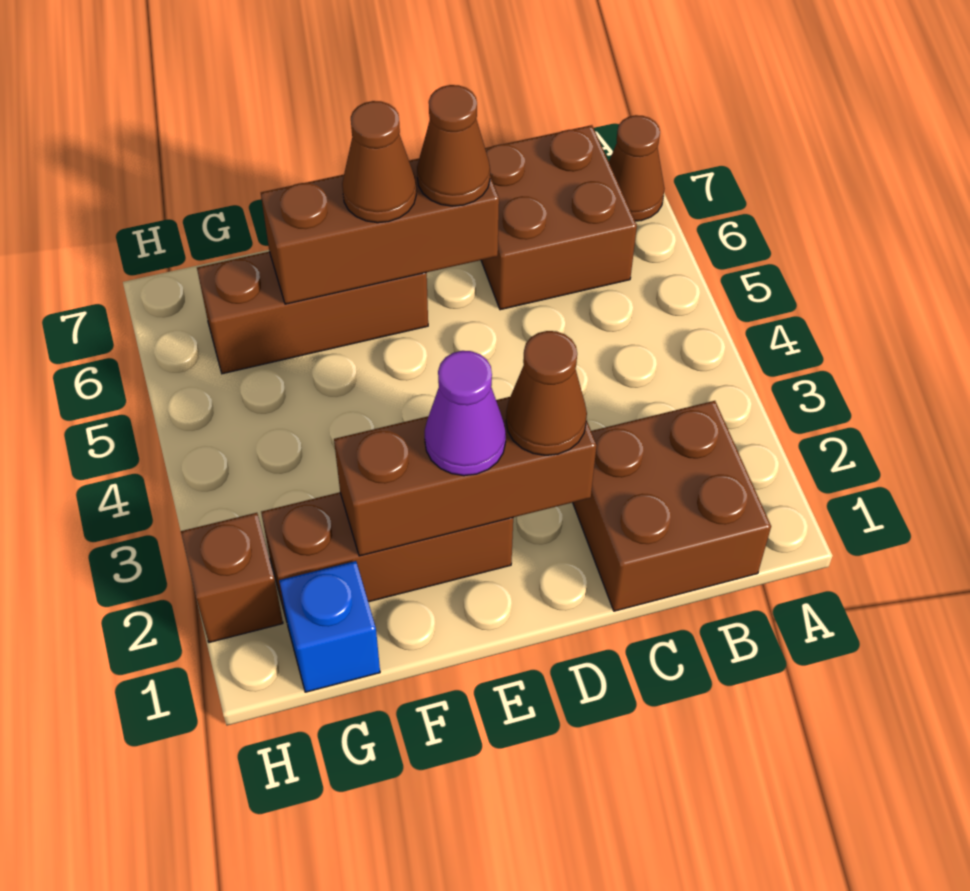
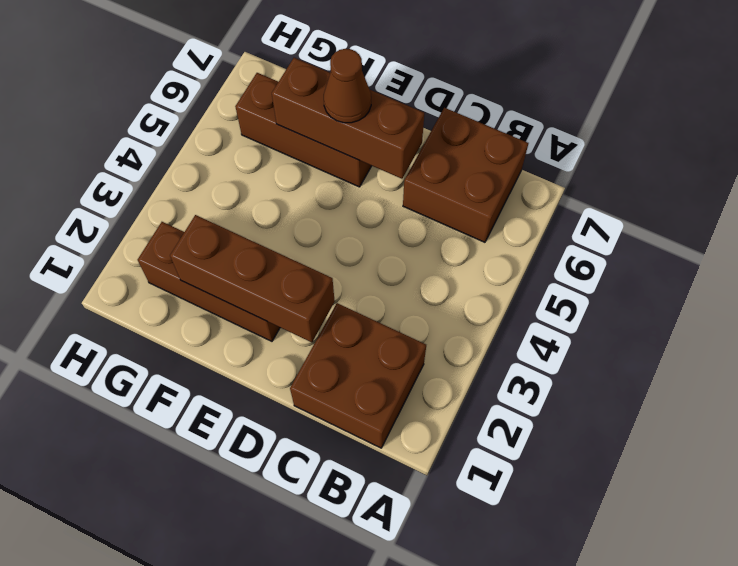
none -> brown 1x1 cone [609,115,665,221]
none -> blue 1x1 brick [279,561,380,692]
none -> brown 1x1 brick [181,513,283,642]

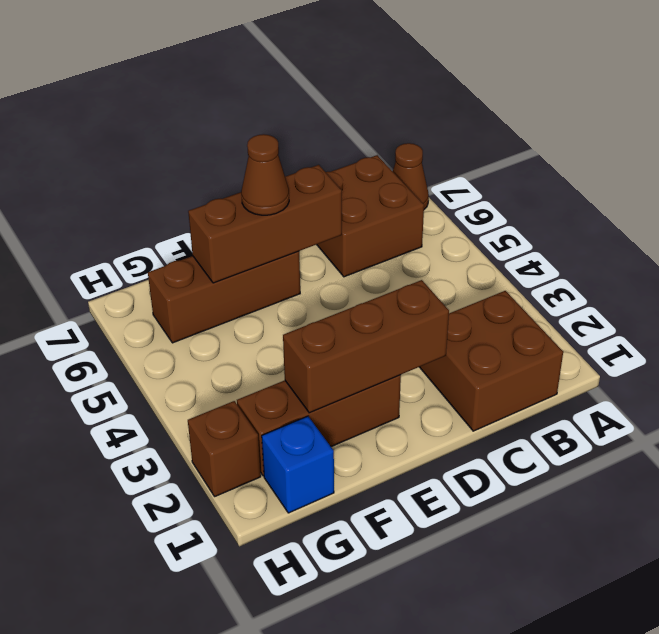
none -> brown 1x1 cone [506,331,587,455]
none -> brown 1x1 cone [417,85,490,206]
none -> purple 1x1 cone [425,351,506,476]

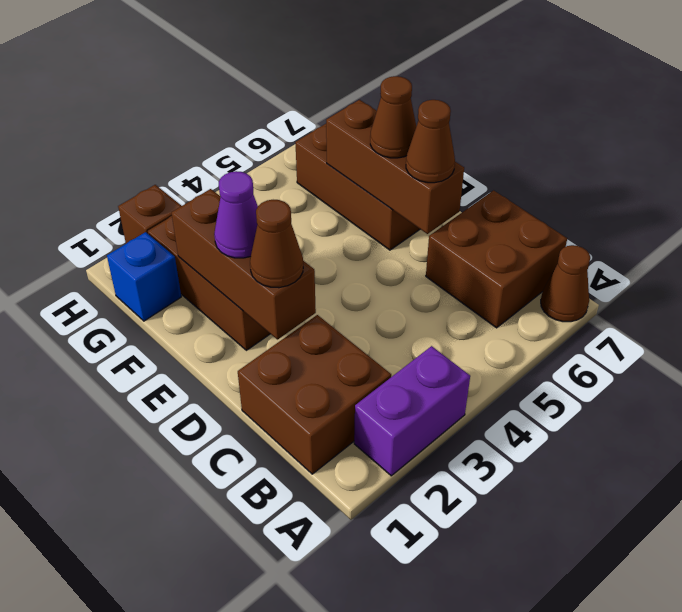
purple 1x2 brick [354,346,470,476] -> none

